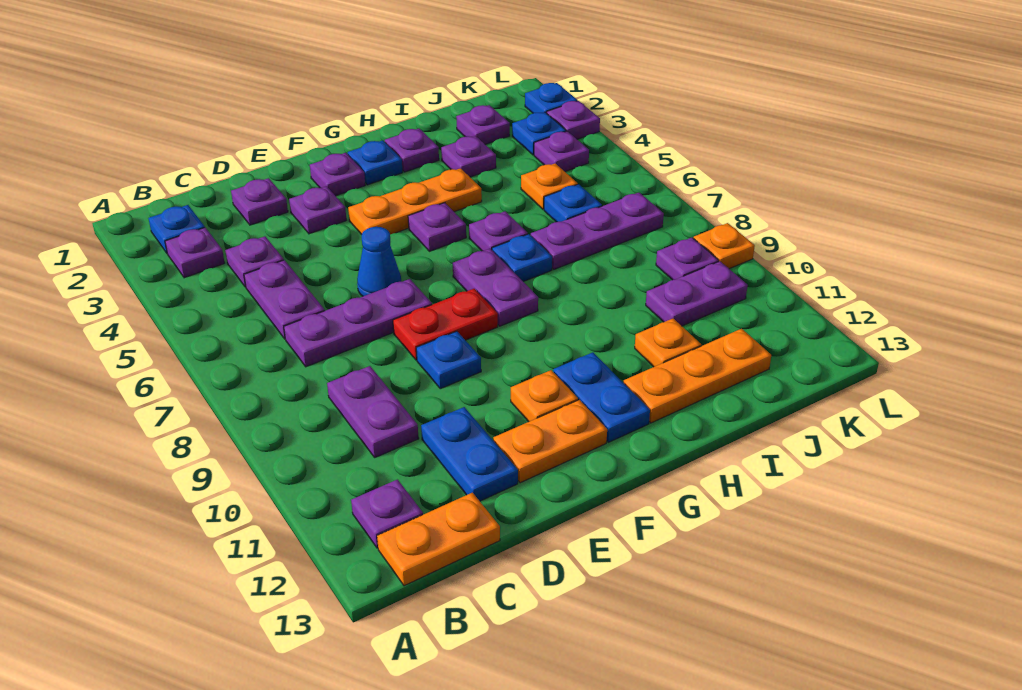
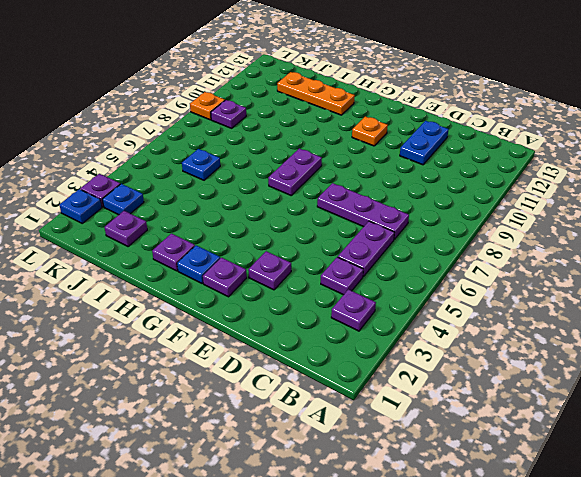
none -> blue 1x1 plate [149,205,205,253]
none -> purple 1x1 plate [351,479,423,548]
none -> orange 1x2 plate [377,493,500,586]
none -> purple 1x2 plate [327,366,419,457]

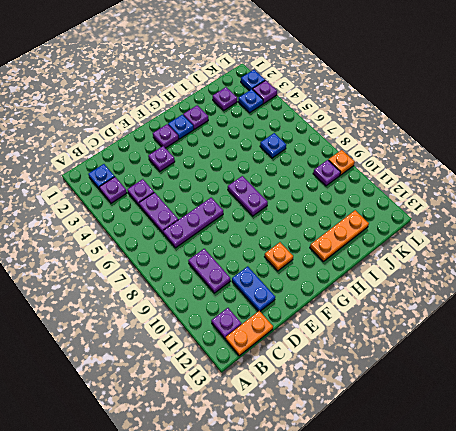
none -> purple 1x1 plate [231,178,288,225]
none -> blue 1x1 cone [357,227,401,296]
none -> red 1x2 plate [393,289,498,360]
none -> blue 1x1 plate [416,331,481,389]

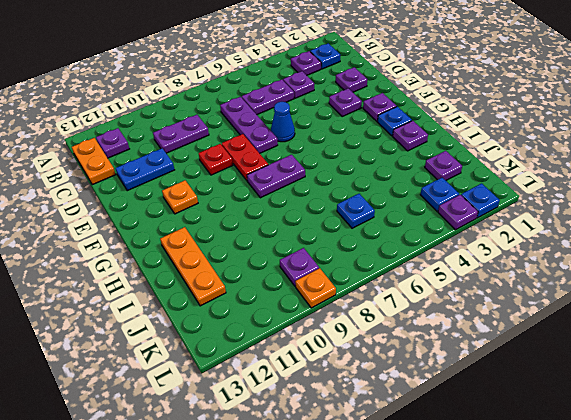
red 1x1 plate [199,144,233,175] -> blue 1x1 plate [416,331,481,389]
none -> orange 1x2 plate [493,400,607,483]
none -> orange 1x3 plate [348,168,482,235]
none -> purple 1x1 plate [408,203,466,251]
none -> blue 1x2 plate [553,352,650,442]

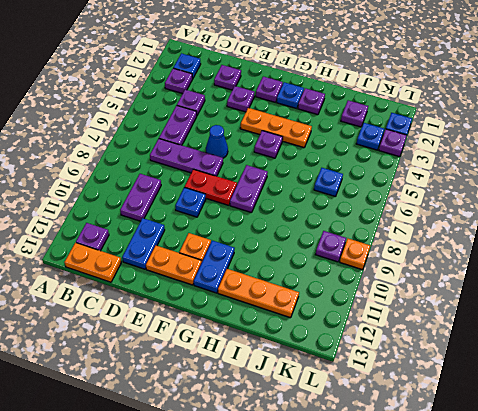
none -> purple 1x1 plate [469,211,528,251]
none -> blue 1x1 plate [492,234,552,282]
none -> purple 1x1 plate [441,136,496,177]
none -> purple 1x3 plate [531,193,664,269]

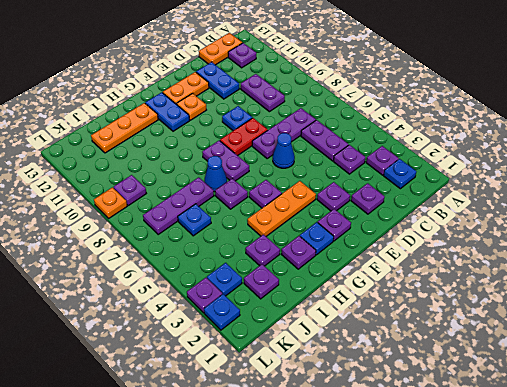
blue 1x1 cone [205,156,227,192] -> blue 1x1 plate [492,234,552,282]
none -> orange 1x1 plate [635,319,701,367]
none -> orange 1x1 plate [521,163,578,209]
none -> purple 1x2 plate [646,261,748,326]
none -> purple 1x1 plate [534,131,589,172]

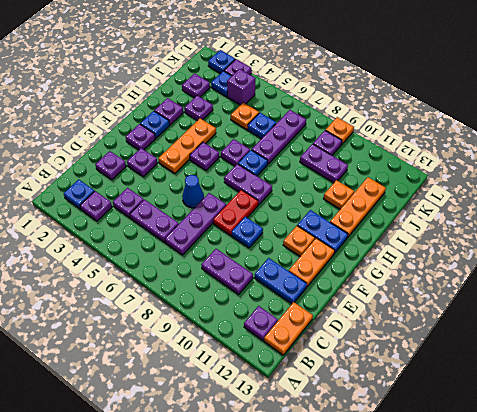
purple 1x2 plate [300,144,348,183] -> purple 1x2 plate turned to [646,261,748,326]
purple 1x1 brick [227,69,256,105] -> purple 1x1 plate [534,131,589,172]

